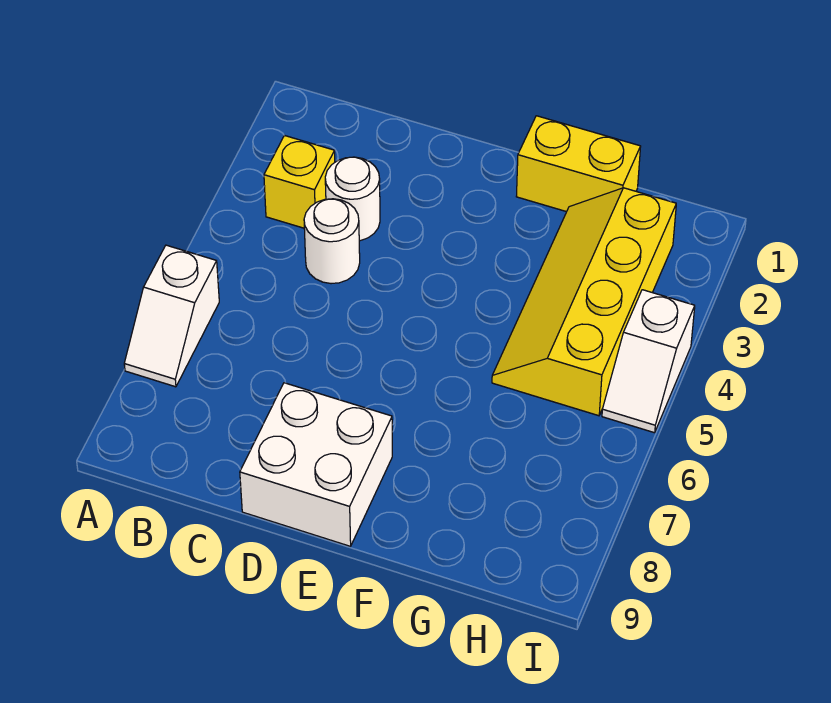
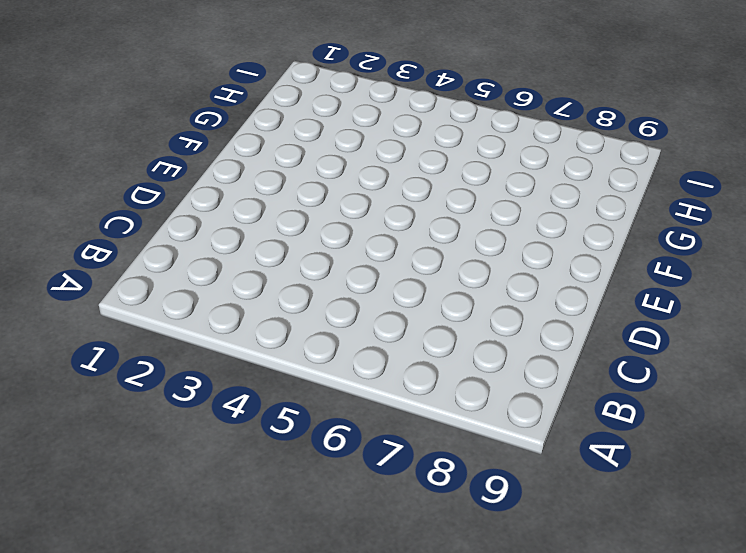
none -> white 1x2 slope [124,245,219,387]
none -> yellow 1x1 brick [264,135,335,228]

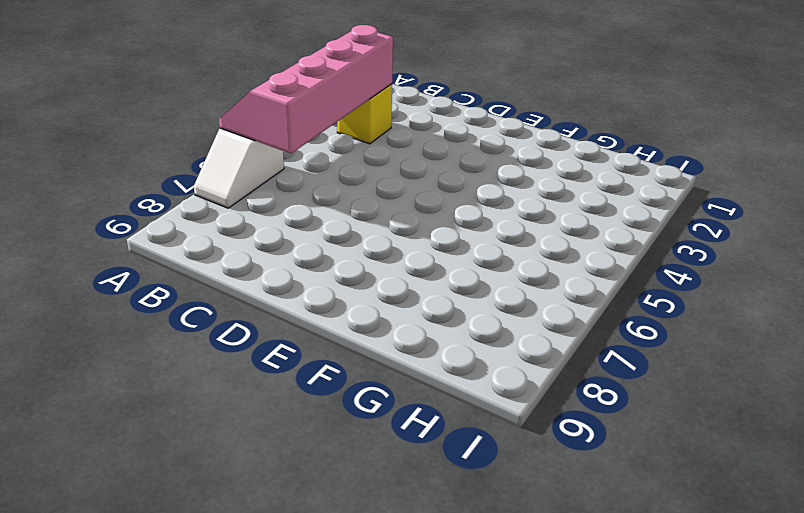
pink 2x4 slope [219,25,393,153] -> none
none -> white 1x1 round brick [325,157,380,241]
none -> white 1x1 round brick [304,199,360,284]

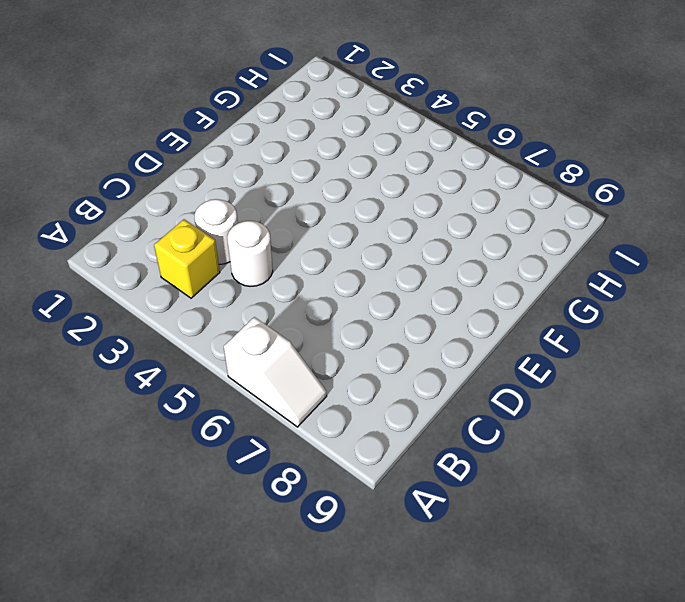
none -> white 2x2 brick [240,383,392,546]
none -> yellow 1x2 brick [516,116,641,212]

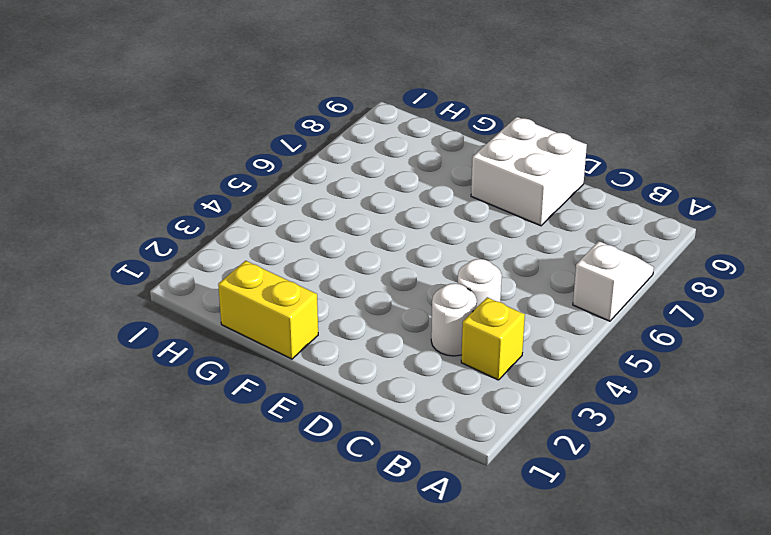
none -> yellow 2x4 slope [492,188,676,416]
none -> white 1x2 slope [602,290,695,433]

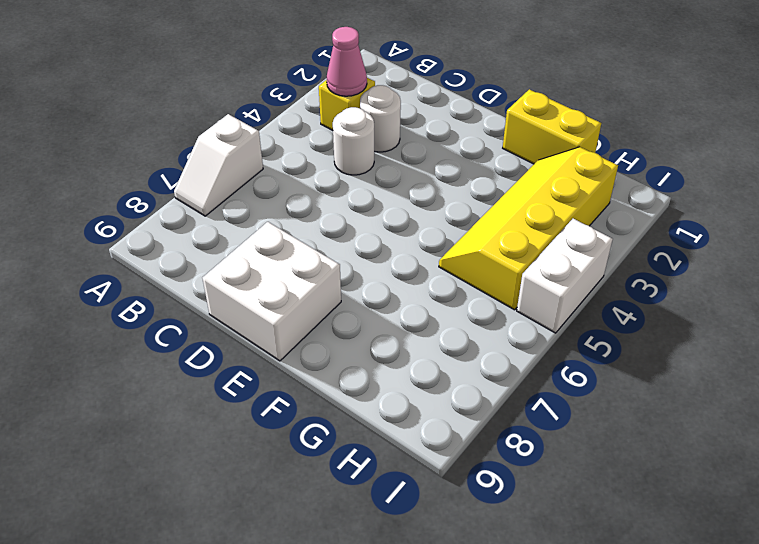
pink 1x1 cone [327,27,367,96] -> none
white 1x2 brick [517,219,613,333] -> white 1x2 slope [602,290,695,433]

